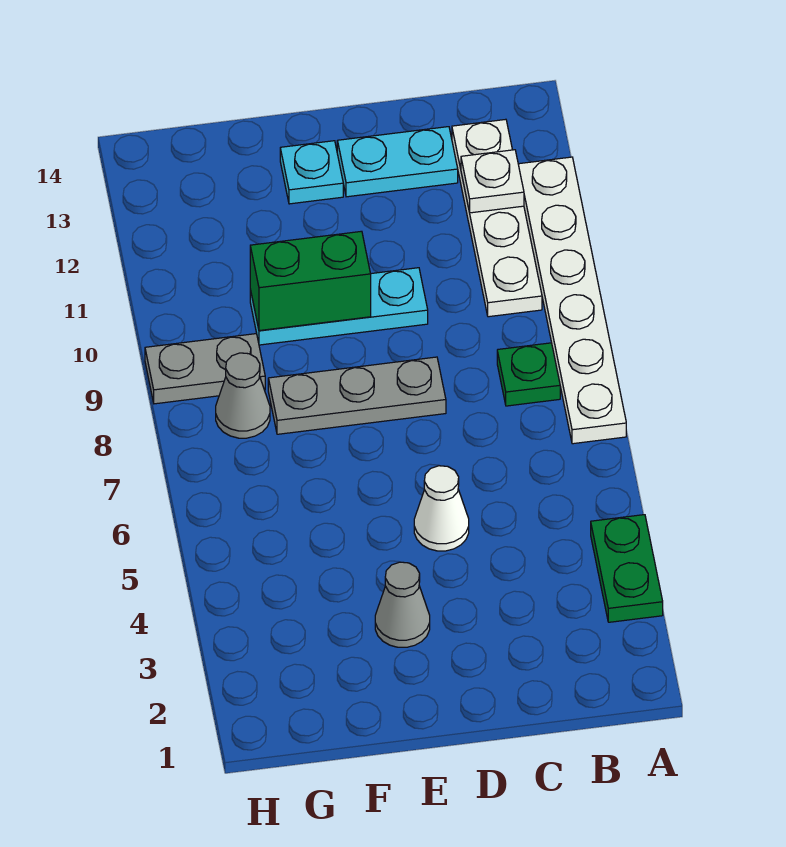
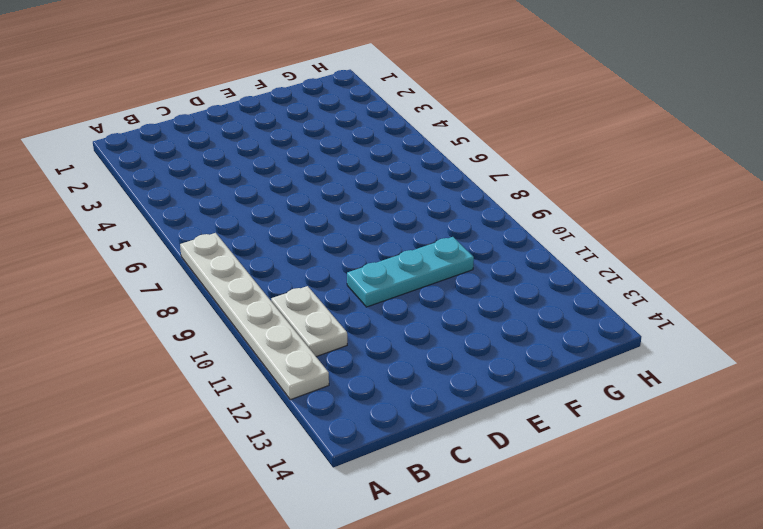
white 1x2 plate [271,286,347,357] -> white 1x4 plate [452,119,542,317]
none -> green 1x2 plate [591,515,663,622]
none -> green 1x1 plate [497,343,560,406]
none -> cyan 1x2 plate [337,127,458,197]

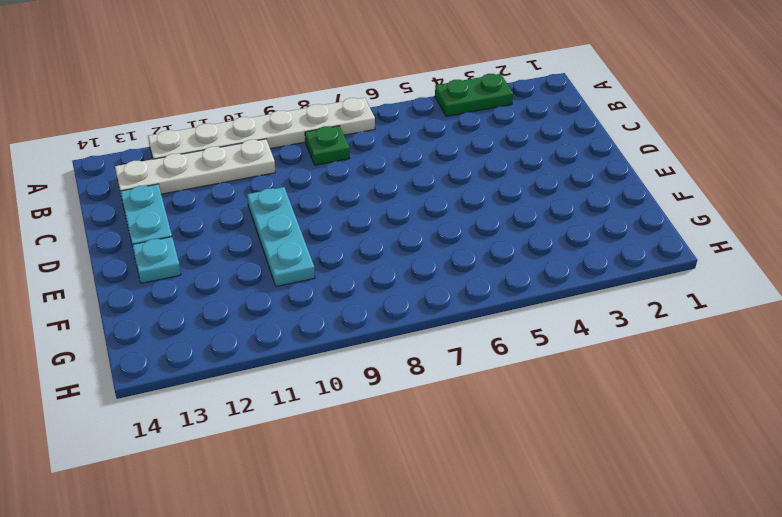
none -> white 1x1 cone [414,466,469,551]
none -> grey 1x3 plate [268,357,446,434]
none -> grey 1x1 cone [375,562,430,647]

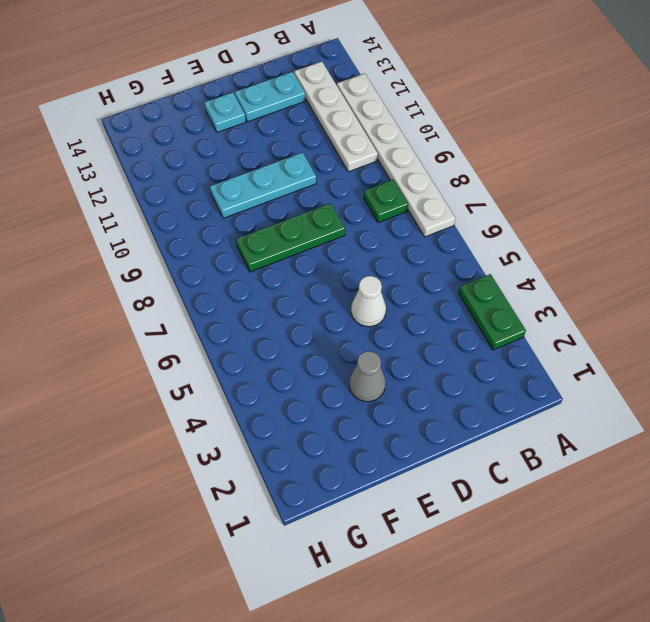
green 1x3 plate [236,203,345,272] -> grey 1x3 plate [268,357,446,434]
none -> grey 1x1 cone [216,353,270,438]
none -> grey 1x2 plate [145,334,265,404]
none -> white 1x1 plate [461,150,524,213]

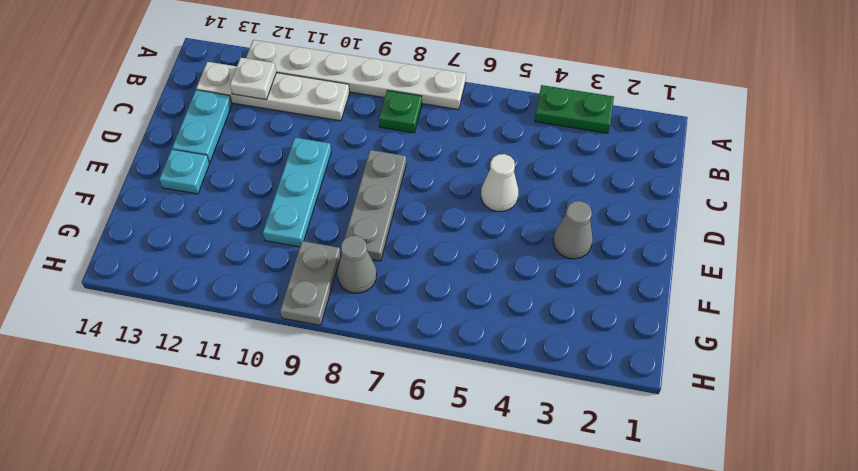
none -> green 1x2 brick [250,231,371,331]

